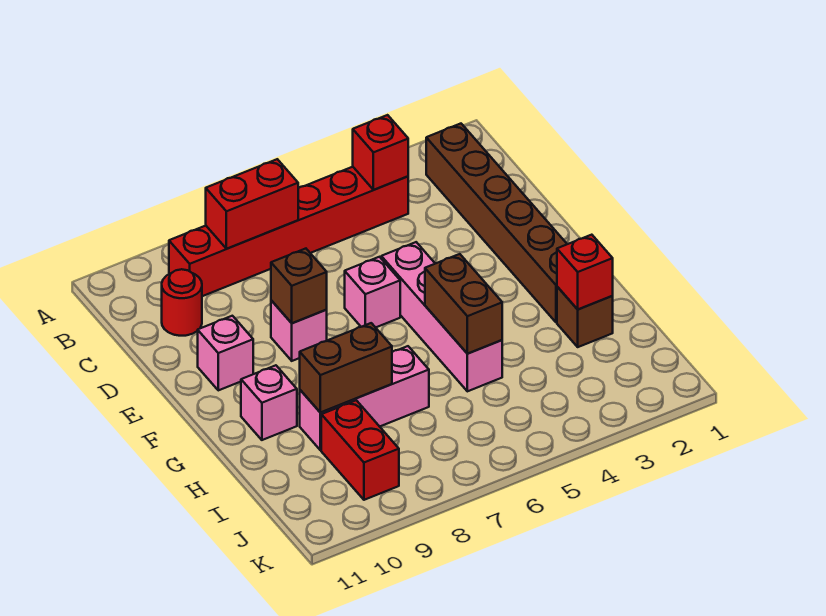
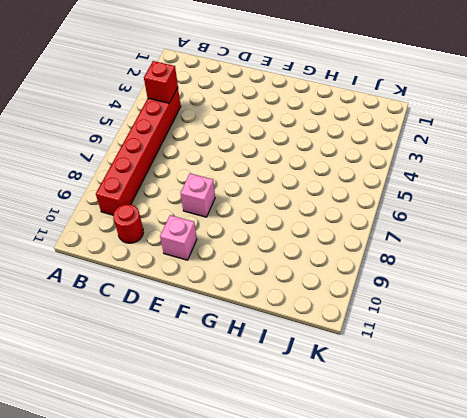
none -> brown 1x6 brick [426,124,567,322]
none -> pink 1x4 brick [381,242,502,391]
none -> pink 1x1 brick [345,257,400,328]

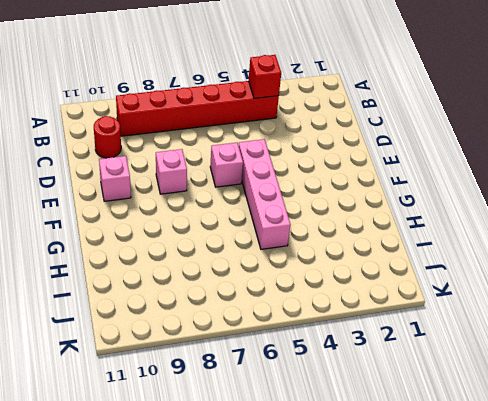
none -> brown 1x6 brick [426,124,567,322]
none -> pink 1x1 brick [241,365,297,440]
none -> brown 1x1 brick [557,287,613,347]

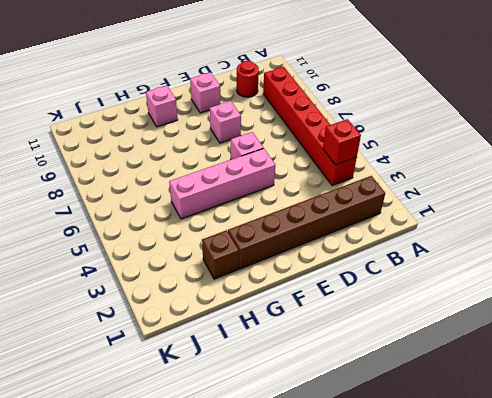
none -> pink 1x3 brick [300,346,429,450]
none -> red 1x2 brick [321,400,399,500]
none -> red 1x2 brick [206,159,298,249]

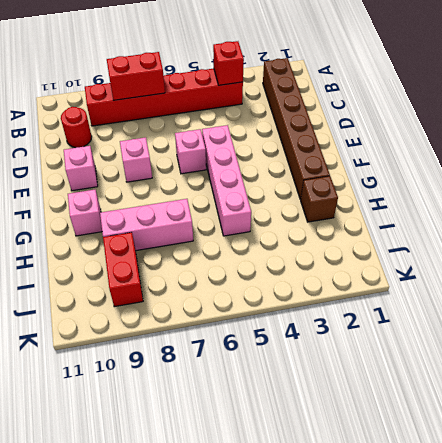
none -> brown 1x1 brick [271,249,327,323]
none -> brown 1x2 brick [425,254,502,354]
none -> red 1x1 brick [557,235,613,309]

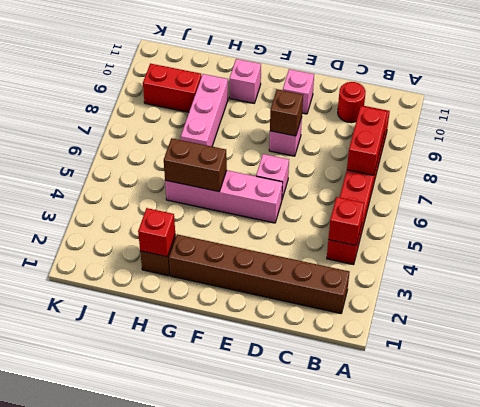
none -> brown 1x2 brick [300,323,392,412]

